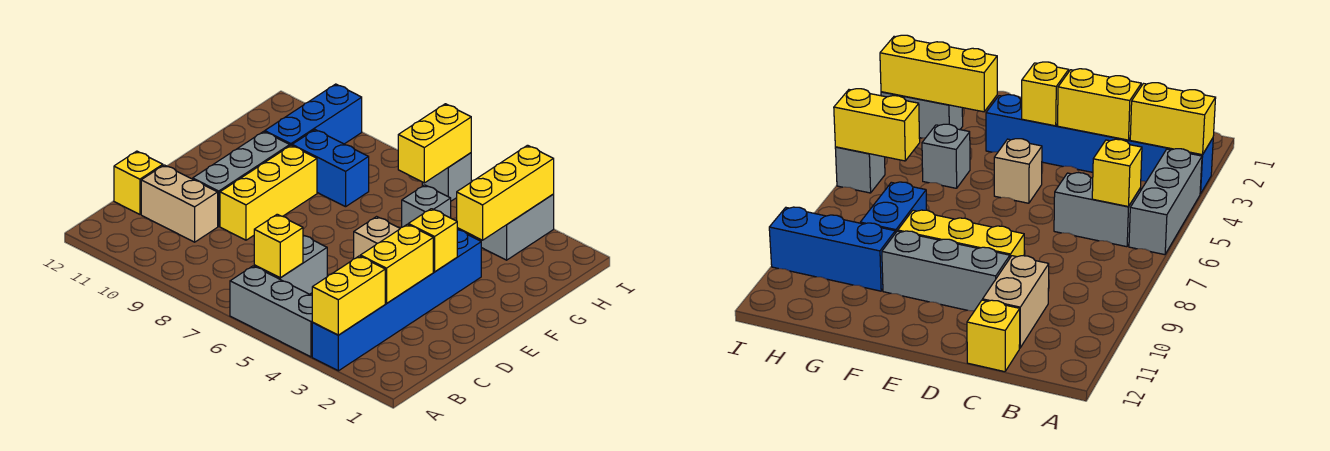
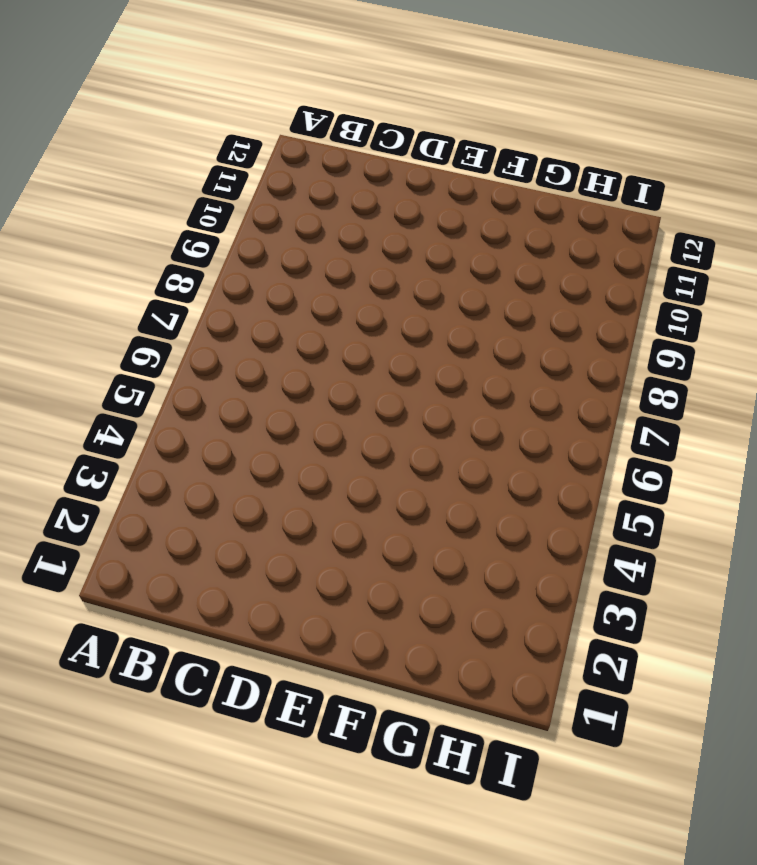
none -> blue 1x6 brick [312,229,481,371]
none -> grey 1x3 brick [230,266,313,357]
none -> grey 1x2 brick [254,235,327,294]

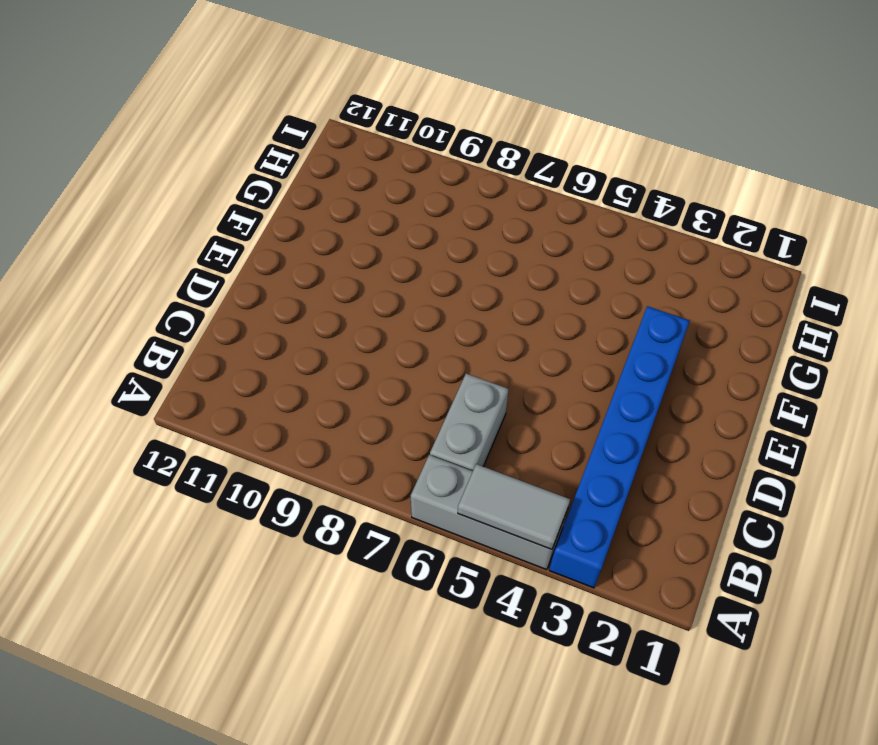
grey 1x2 tile [458,464,570,549] -> none
none -> tan 1x2 brick [141,165,218,242]
none -> yellow 1x1 brick [114,151,163,214]
none -> yellow 1x3 brick [220,145,317,240]

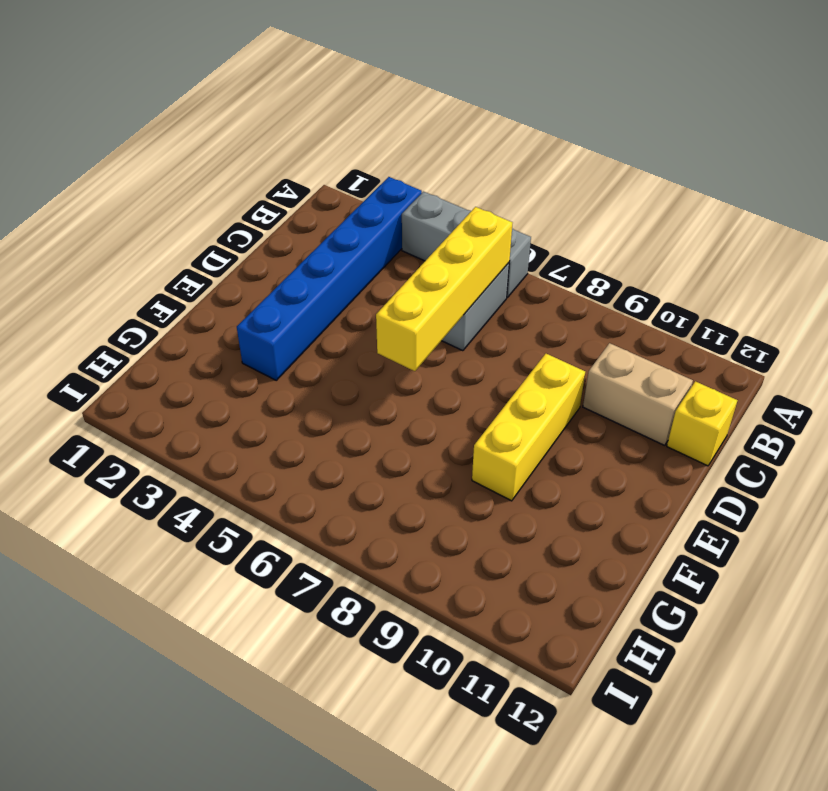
yellow 1x4 brick [376,207,512,371] -> yellow 1x1 brick [254,214,303,278]
none -> grey 1x3 brick [193,131,290,226]
none -> tan 1x1 brick [354,217,400,259]
none -> grey 1x1 brick [402,185,451,227]

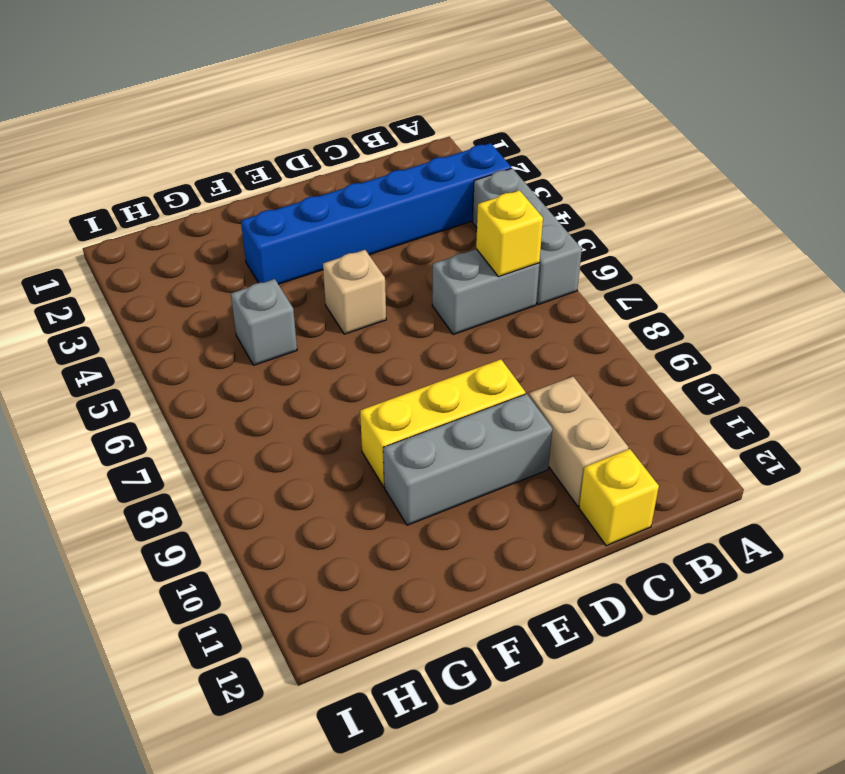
none -> blue 1x2 brick [292,130,369,207]
none -> blue 1x3 brick [265,84,362,146]
none -> grey 1x2 brick [481,194,554,260]

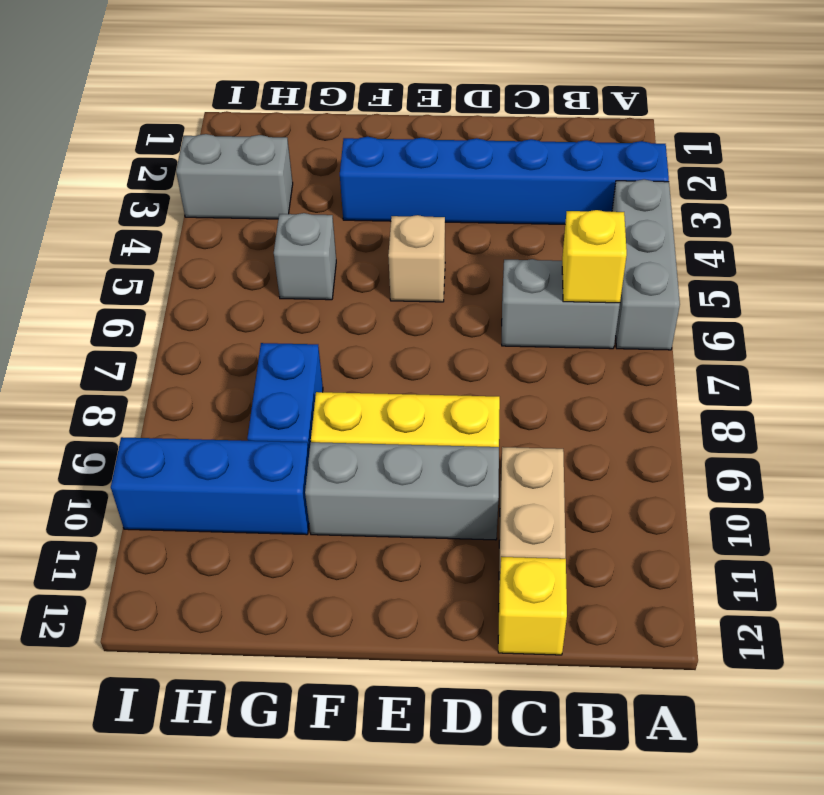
none -> grey 1x1 brick [422,153,471,201]
none -> yellow 1x2 brick [312,256,385,335]
none -> yellow 1x2 brick [360,224,433,303]

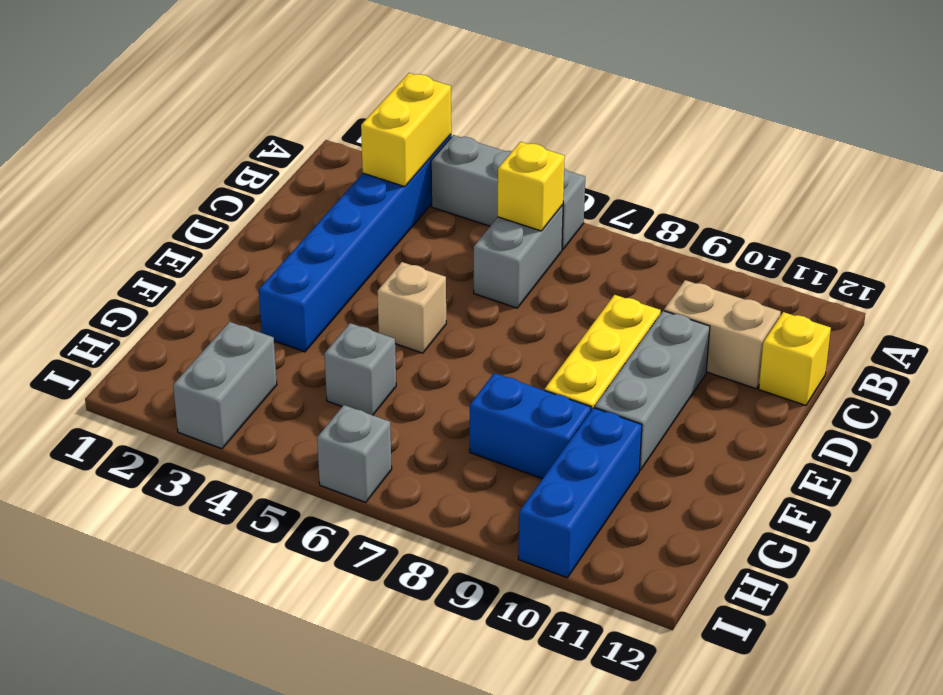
none -> yellow 1x2 brick [360,224,433,303]
none -> yellow 1x1 brick [408,209,457,272]
none -> yellow 1x3 brick [457,145,554,240]

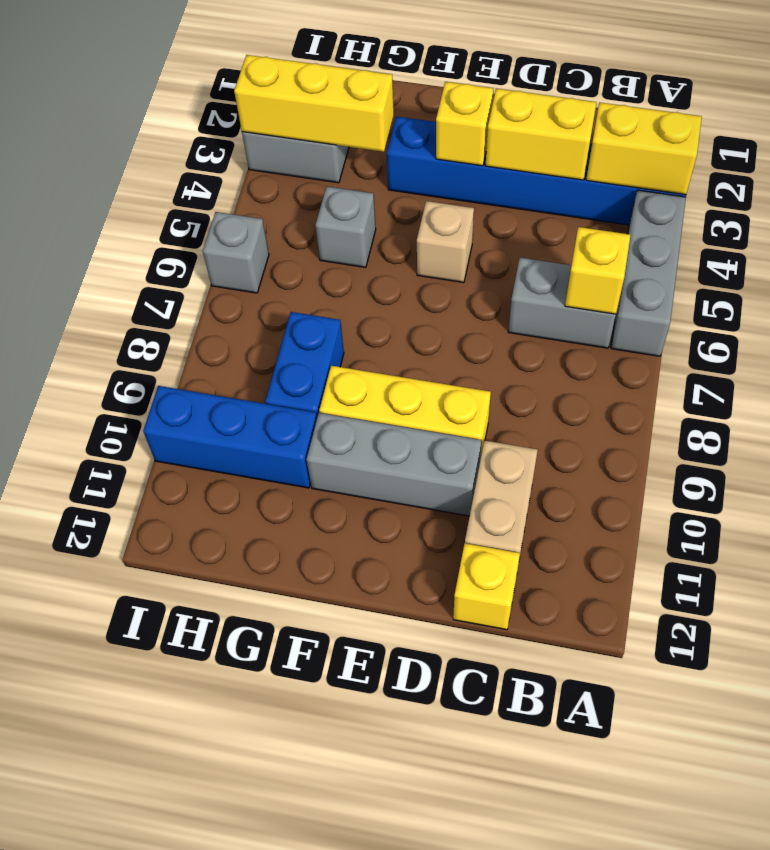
none -> yellow 1x2 brick [398,104,471,183]

